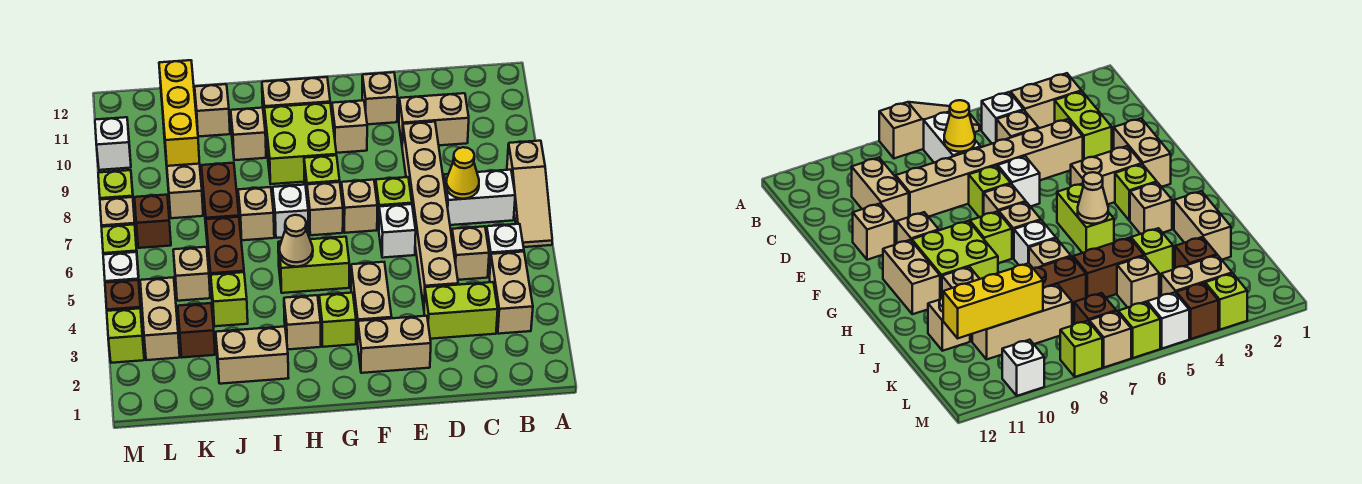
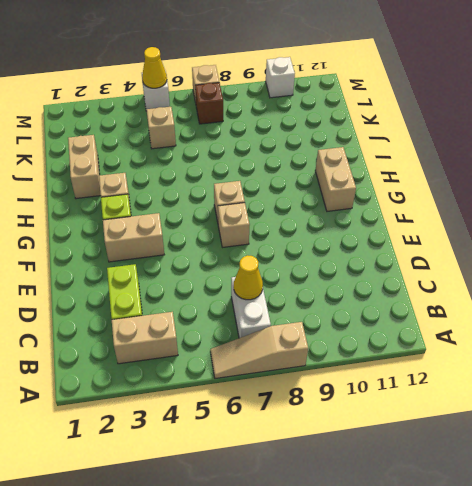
yellow 1x1 cone [142,47,167,88] -> none
none -> white 1x1 brick [486,224,524,277]
none -> tan 1x1 brick [452,226,489,280]
none -> tan 1x2 brick [399,93,469,145]
none -> tan 1x6 brick [402,122,458,307]

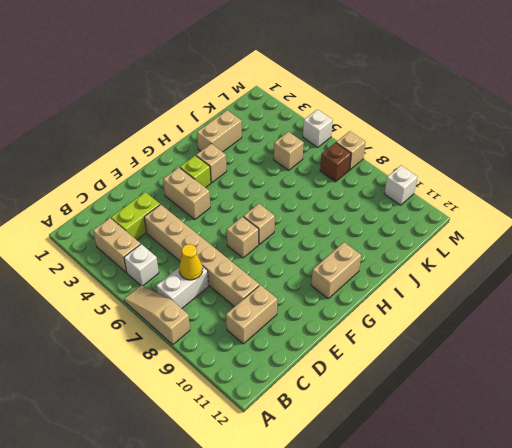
none -> tan 1x1 brick [452,226,489,280]
none -> tan 1x2 brick [358,316,431,373]
none -> white 1x1 brick [379,204,416,258]
none -> lime 1x1 brick [376,177,412,228]

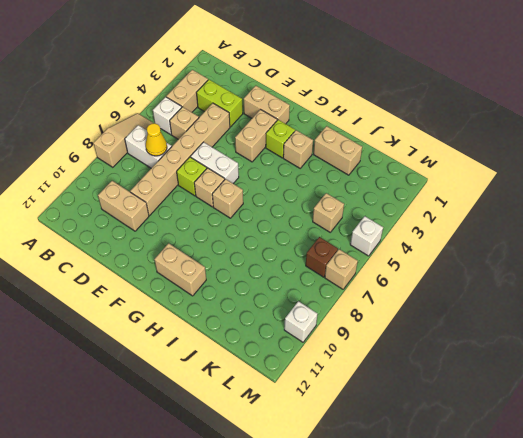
white 1x2 brick [190,142,239,184] -> white 1x1 brick [379,204,416,258]
none -> tan 1x1 brick [362,72,398,124]
none -> tan 1x1 brick [332,100,367,153]
none -> lime 1x2 brick [278,237,349,293]
none -> lime 1x1 brick [304,155,340,195]

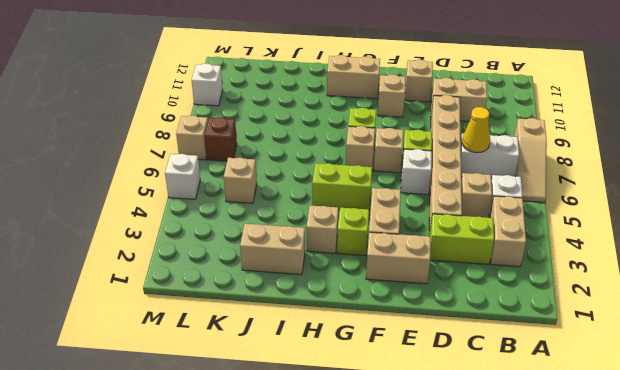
none -> lime 2x2 brick [264,103,336,184]
none -> white 1x1 brick [273,185,309,238]
none -> tan 1x1 brick [238,187,274,240]
none -> tan 1x1 brick [231,108,266,160]

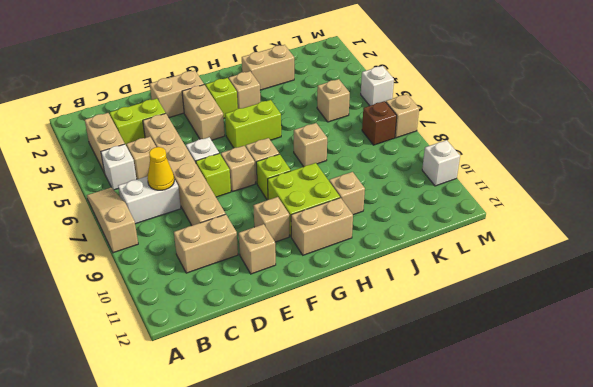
none -> white 1x1 brick [273,185,309,238]
none -> lime 1x1 brick [211,272,248,326]
none -> brown 1x2 brick [206,217,244,293]
none -> brown 1x2 brick [201,163,239,235]

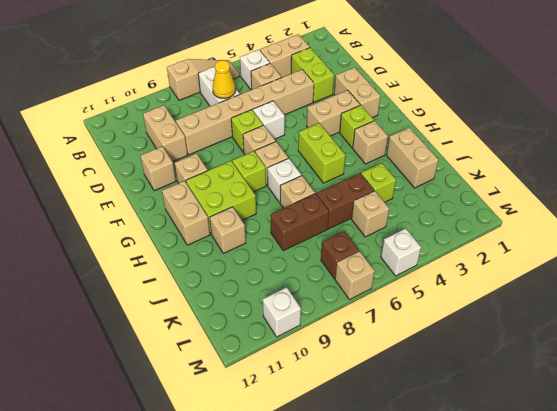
none -> tan 1x1 brick [195,84,230,137]
none -> brown 1x1 brick [178,303,215,357]
none -> tan 1x3 brick [163,123,203,218]
none -> tan 1x2 brick [140,277,180,360]

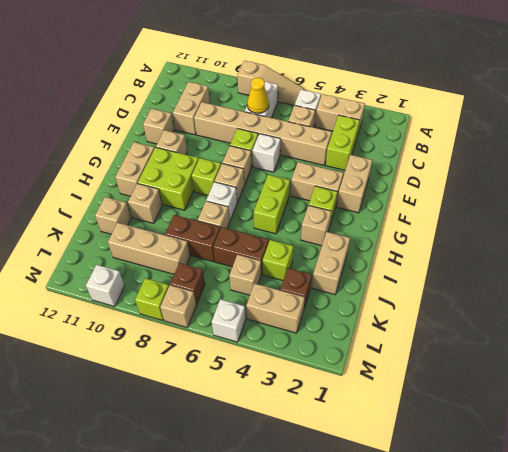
none -> lime 1x1 brick [107,308,144,363]
none -> brown 1x1 brick [105,280,142,320]
none -> lime 1x1 brick [102,224,138,263]
none -> tan 1x1 cone [279,215,313,267]

